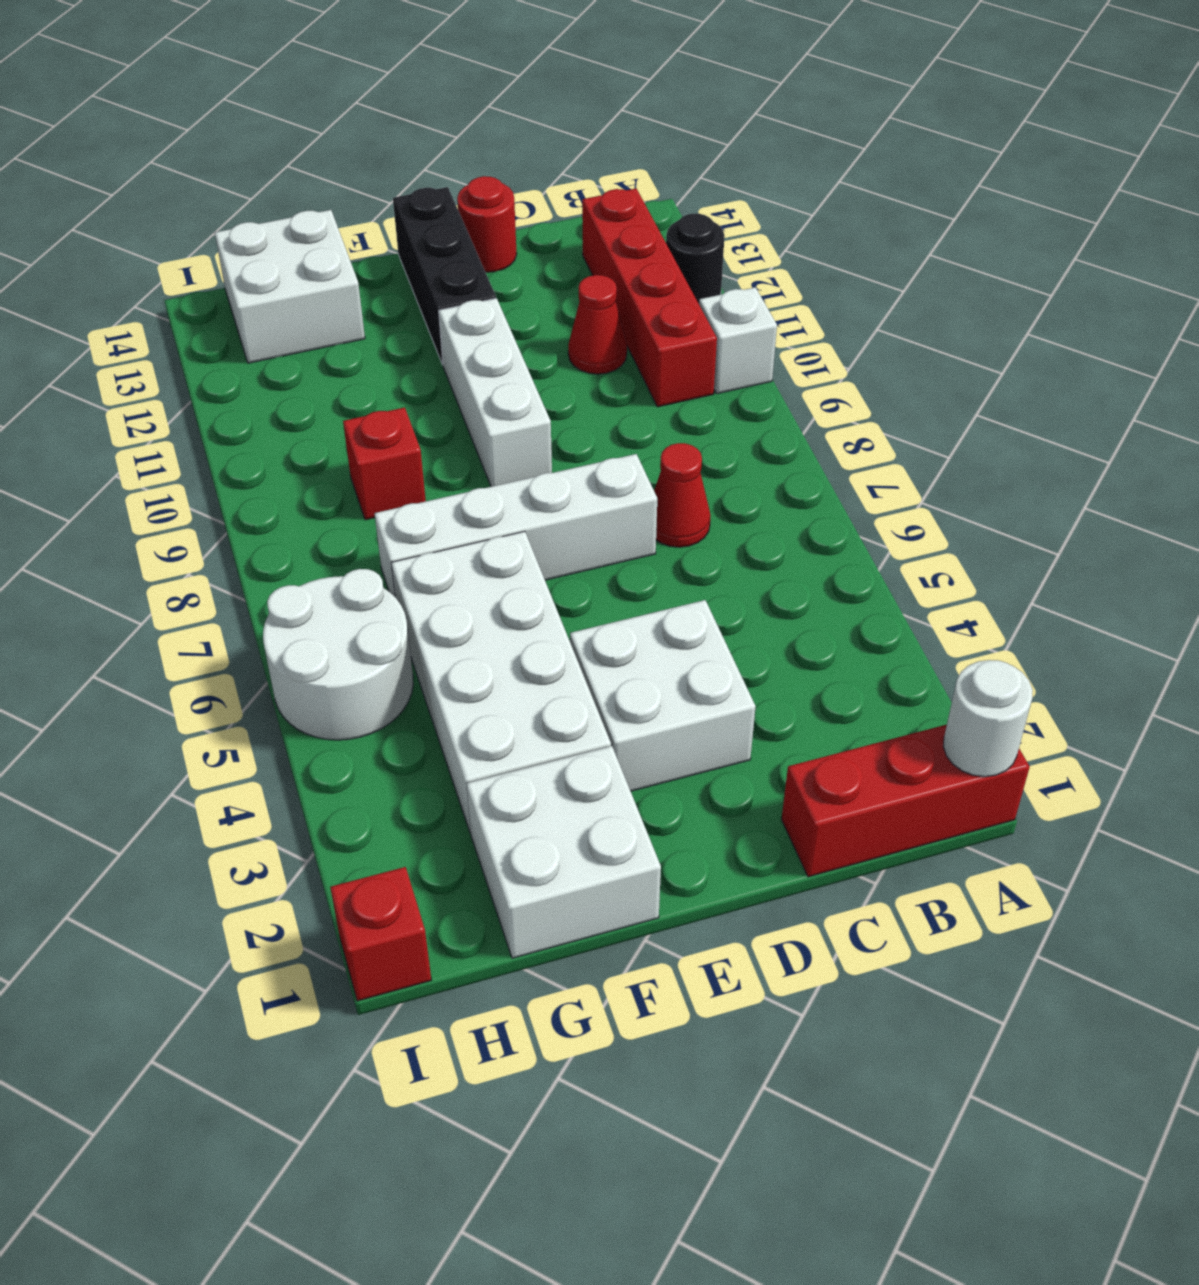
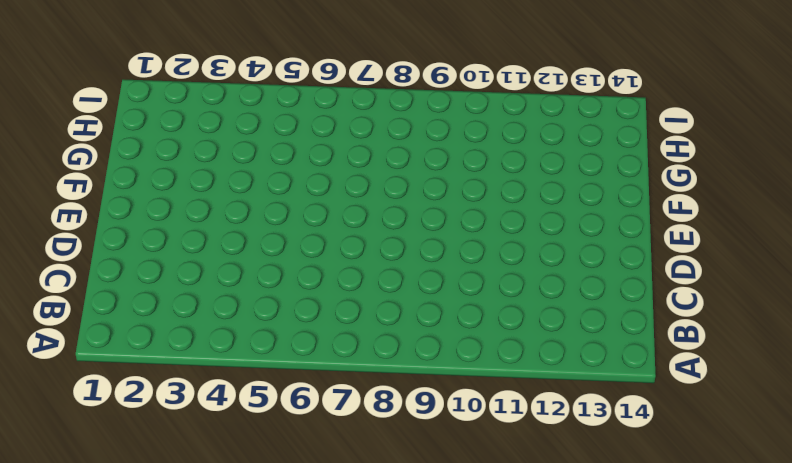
none -> red 1x3 brick [781,725,1030,877]
none -> white 1x1 brick [699,287,777,394]
none -> black 1x1 round brick [666,214,725,304]

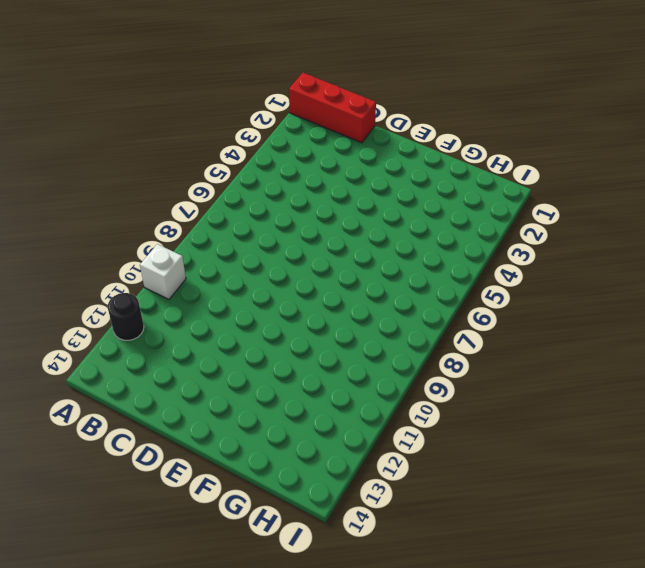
none -> red 1x4 brick [582,189,717,407]
none -> red 1x1 cone [654,443,711,547]
none -> red 1x1 cone [568,275,627,374]

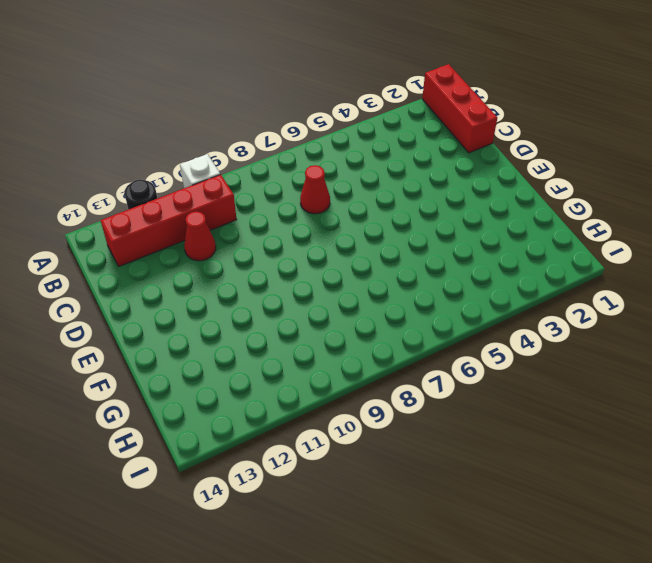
none -> white 2x2 brick [570,600,756,791]
none -> white 1x4 brick [374,454,657,597]
none -> red 1x1 round brick [457,176,517,272]

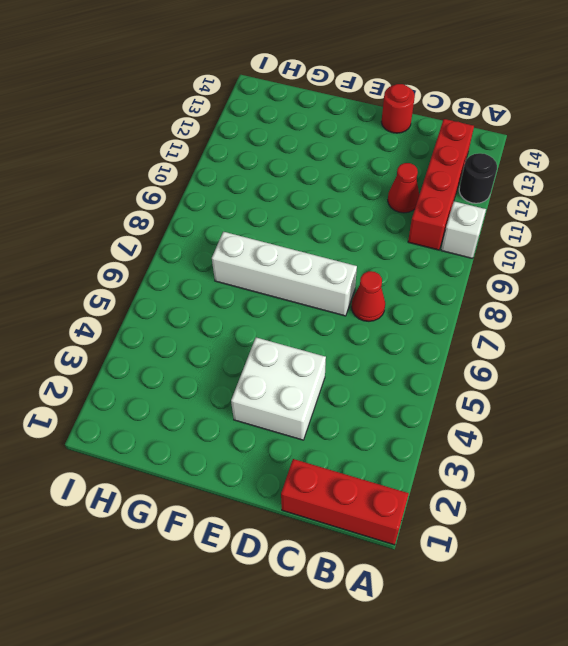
none -> white 1x3 brick [439,298,552,487]
none -> black 1x3 brick [393,187,496,365]
none -> white 2x2 brick [466,746,661,958]

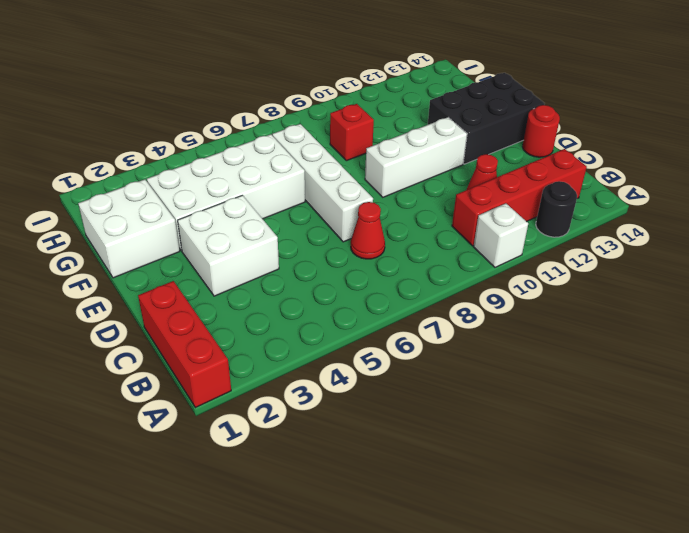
black 2x3 brick [428,73,545,164] -> black 1x3 brick [393,187,496,365]
none -> white 2x2 brick [215,210,365,363]
none -> white 2x2 round brick [263,569,413,740]
none -> red 1x1 brick [330,867,431,1001]

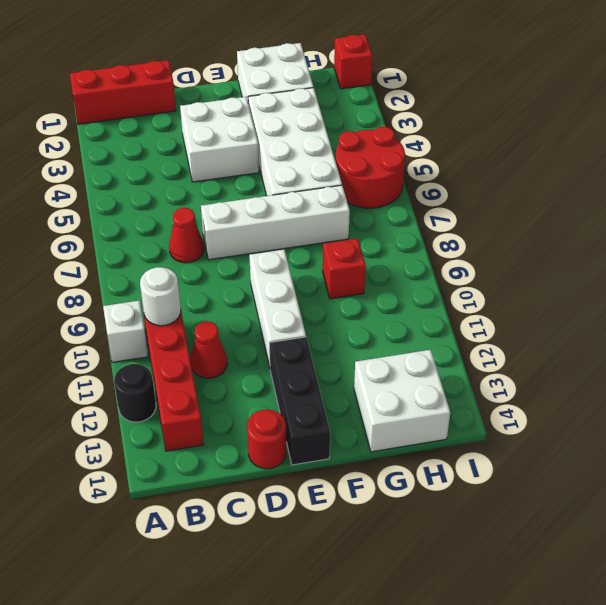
white 1x1 round brick [140,267,181,326] -> white 1x1 round brick moved to [943,660,1033,777]
red 2x2 round brick [336,127,405,208] -> white 2x2 round brick [263,569,413,740]

